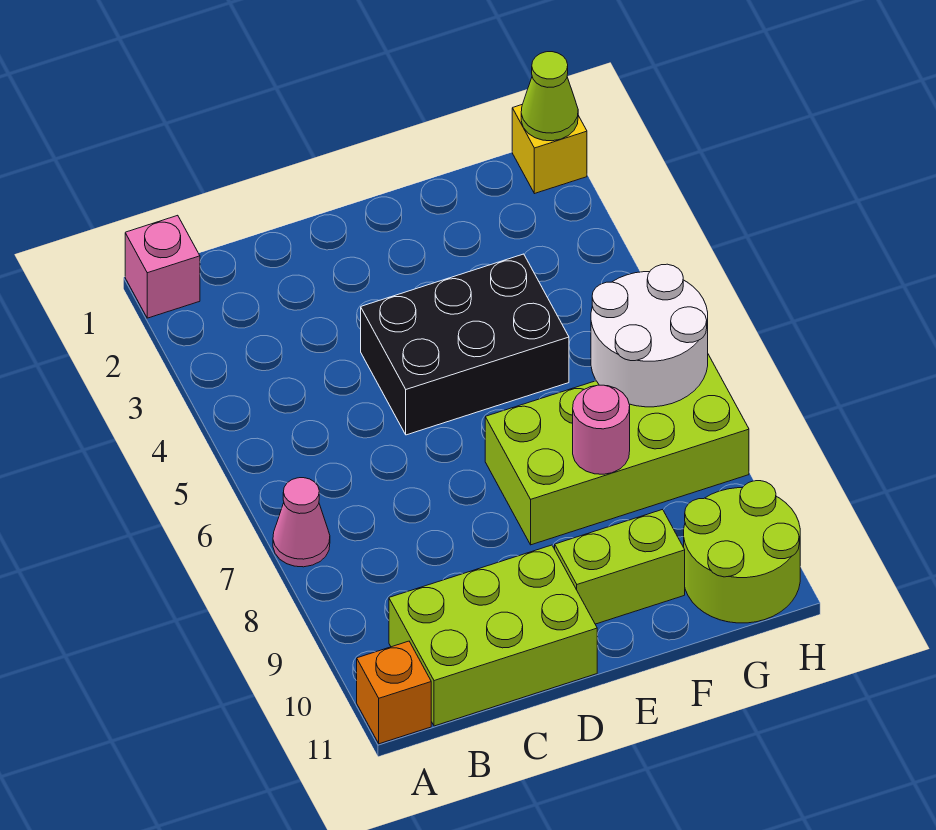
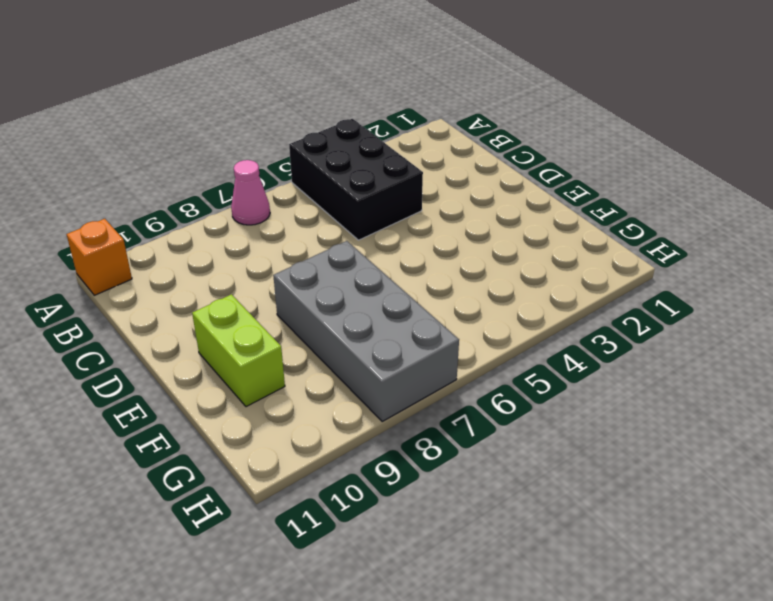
black 2x3 brick [289,119,423,240] -> black 2x3 brick moved to [361,254,569,435]
grey 2x4 brick [273,241,459,421] -> lime 2x4 brick [485,354,749,545]
none -> pink 1x1 brick [125,215,200,318]
none -> lime 2x3 brick [389,545,597,726]
none -> lime 2x2 round brick [684,481,800,623]

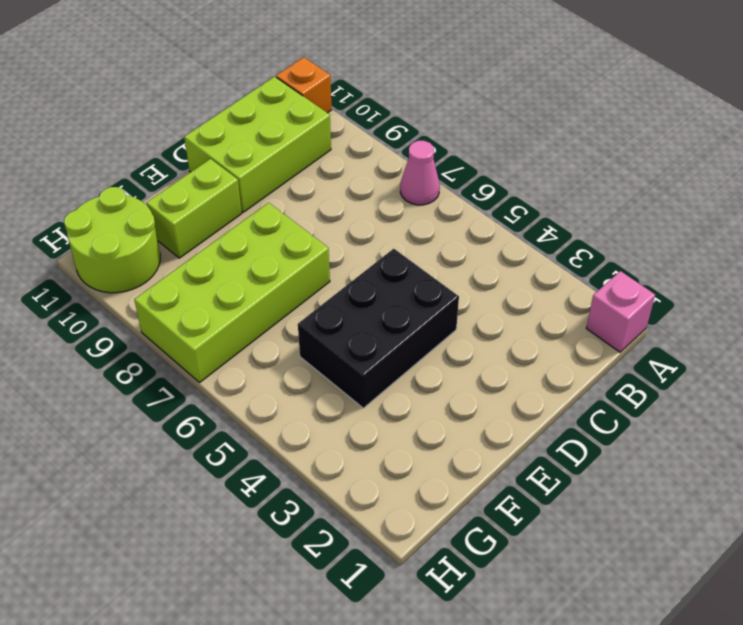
none -> yellow 1x1 brick [512,105,587,194]
none -> pink 1x1 round brick [573,385,630,474]
none -> white 2x2 round brick [591,264,708,407]

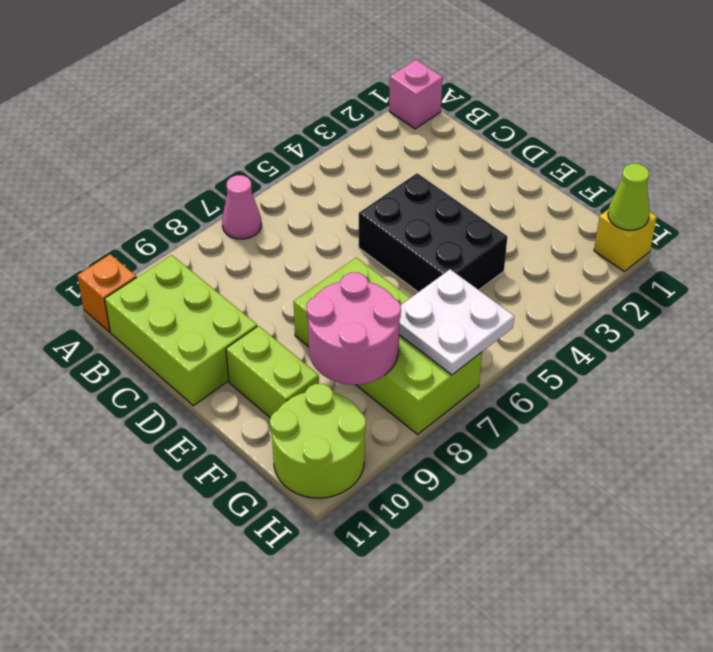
pink 2x2 round brick [307,273,401,385] -> pink 1x1 round brick [573,385,630,474]
white 2x2 plate [399,269,514,375] -> white 2x2 round brick [591,264,708,407]

